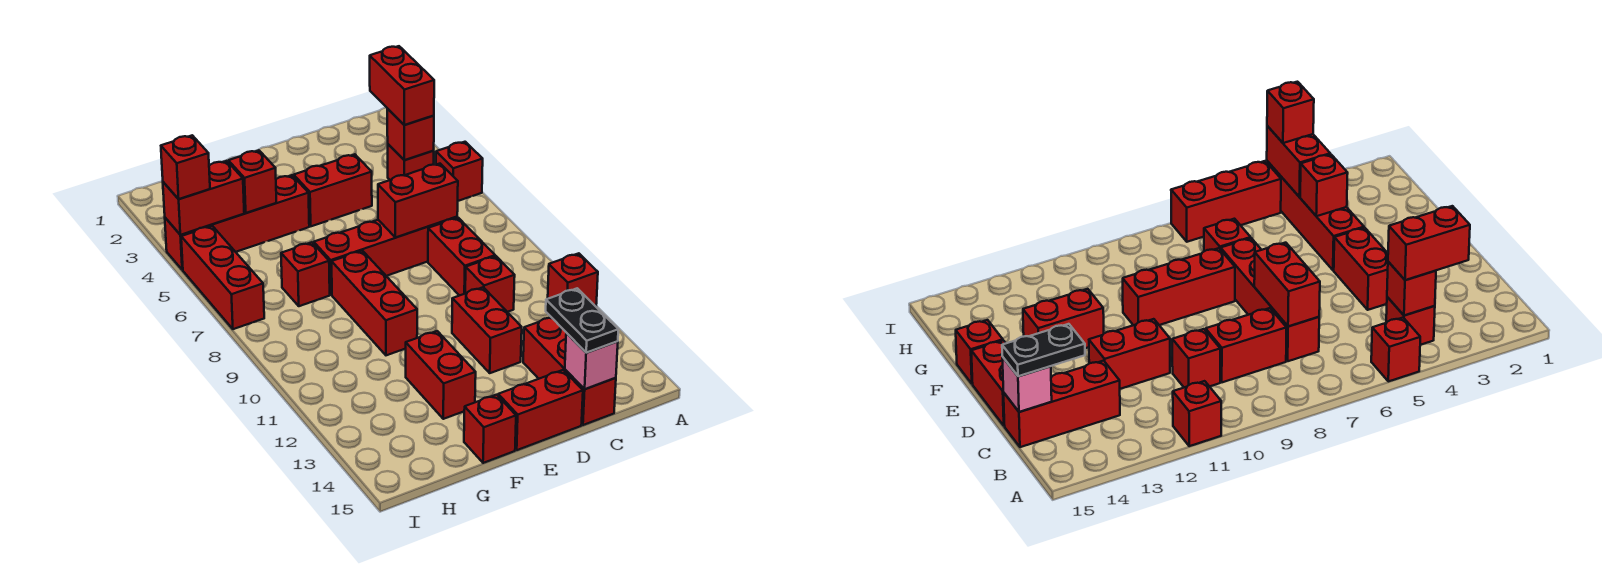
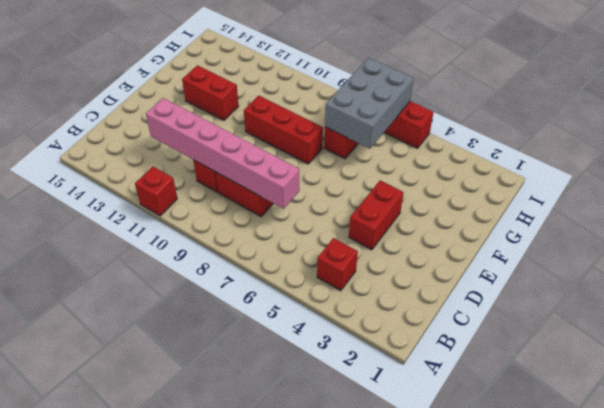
pink 1x6 brick [146,98,300,209] -> red 1x2 brick [378,164,458,237]
grey 2x3 brick [325,58,414,149] -> none
none -> red 1x1 brick [436,142,483,201]
none -> red 1x4 brick [313,217,457,295]
none -> red 1x3 brick [523,317,616,425]

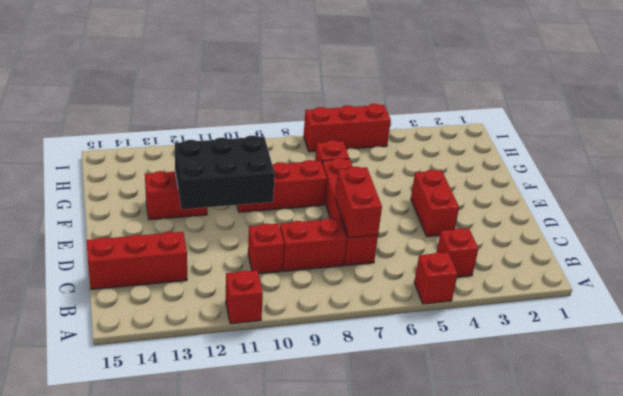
black 2x3 brick [175,135,275,209] -> none
none -> red 1x2 brick [452,287,522,373]
none -> red 1x2 brick [498,370,583,450]
none -> red 1x4 brick [165,175,309,270]

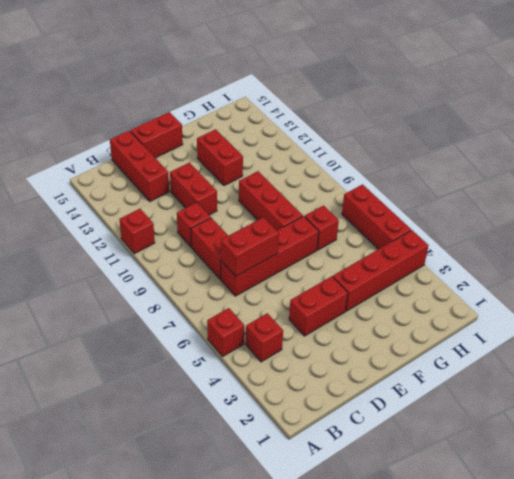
none -> red 1x1 brick [464,395,516,463]
none -> red 1x1 brick [387,109,434,160]
none -> pink 1x1 brick [565,333,618,389]

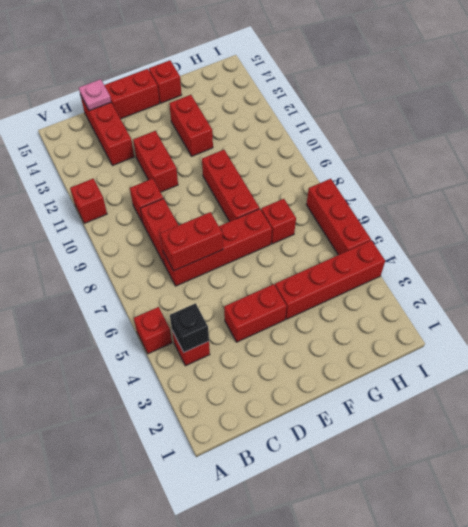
black 1x1 brick [170,303,209,352] -> red 1x1 brick [387,109,434,160]
pink 1x1 plate [79,79,111,111] -> pink 1x1 brick [565,333,618,389]
none -> red 1x1 brick [228,150,276,213]
none -> red 1x2 brick [163,161,244,235]
none -> red 1x2 brick [370,46,434,125]

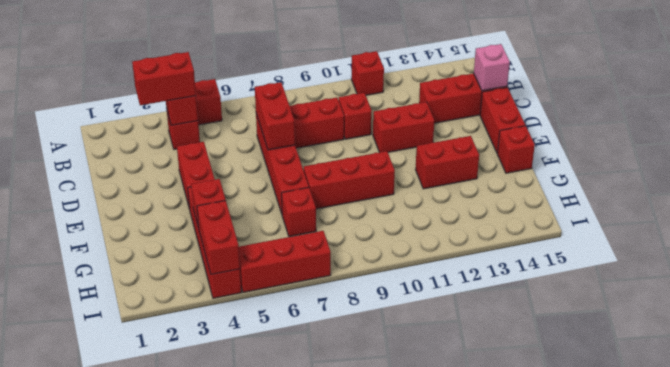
none -> black 1x2 plate [546,288,618,353]
none -> red 1x1 brick [161,135,210,199]

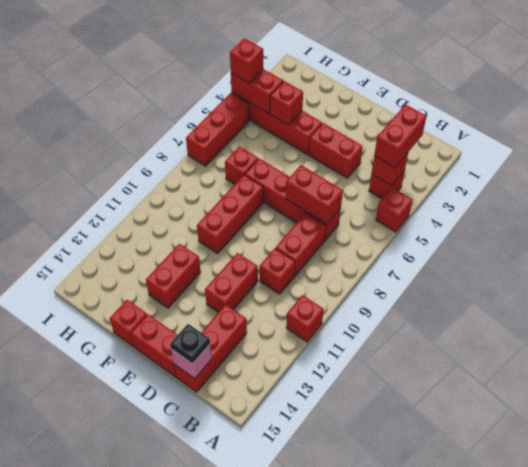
black 1x1 plate [170,324,210,364] -> black 1x2 plate [546,288,618,353]

